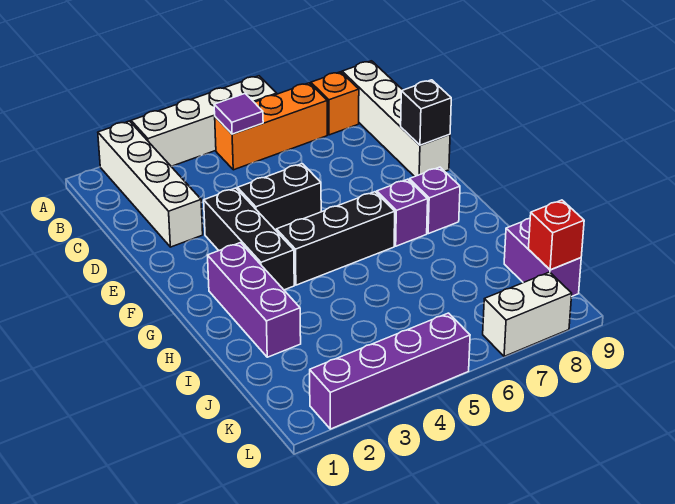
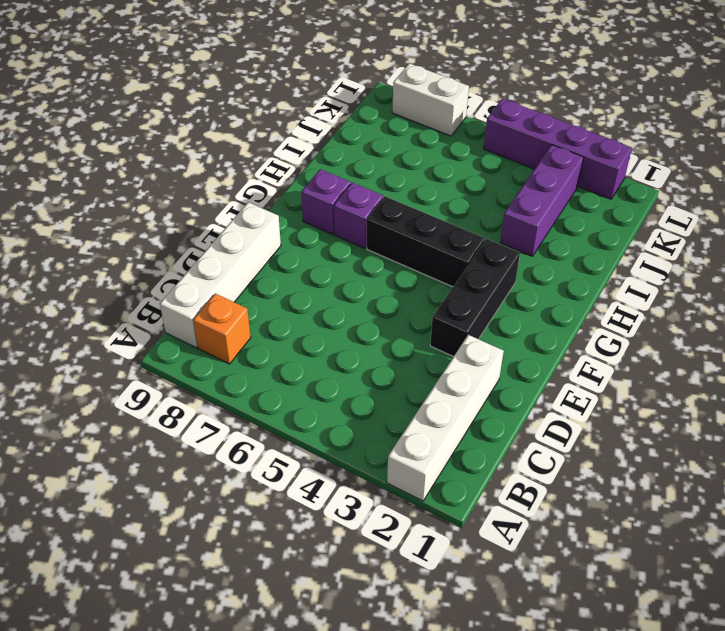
purple 1x3 brick [500,145,583,256] -> purple 1x3 brick moved to [208,243,301,357]
none -> white 1x4 brick [131,76,277,167]
none -> orange 1x3 brick [215,83,327,170]
none -> black 1x2 brick [238,164,321,230]

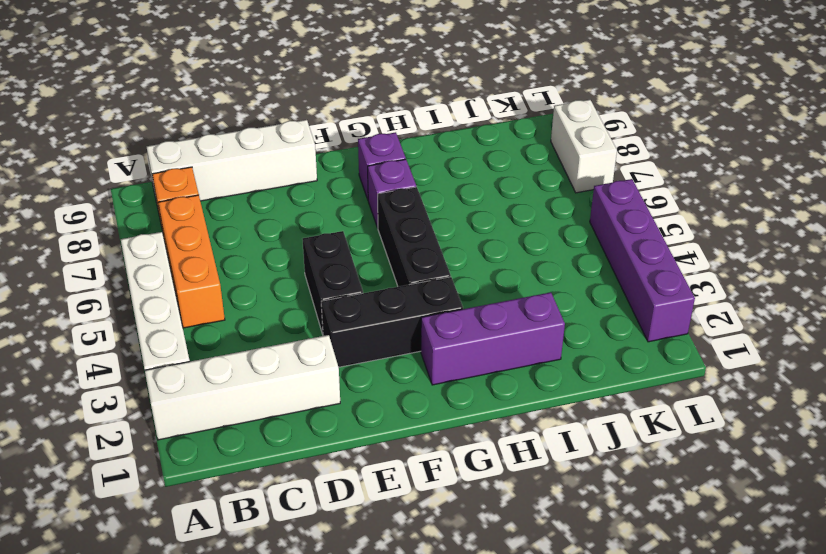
none -> purple 1x2 brick [504,219,581,296]
none -> purple 1x1 tile [214,94,263,134]
none -> black 1x1 brick [401,80,451,145]

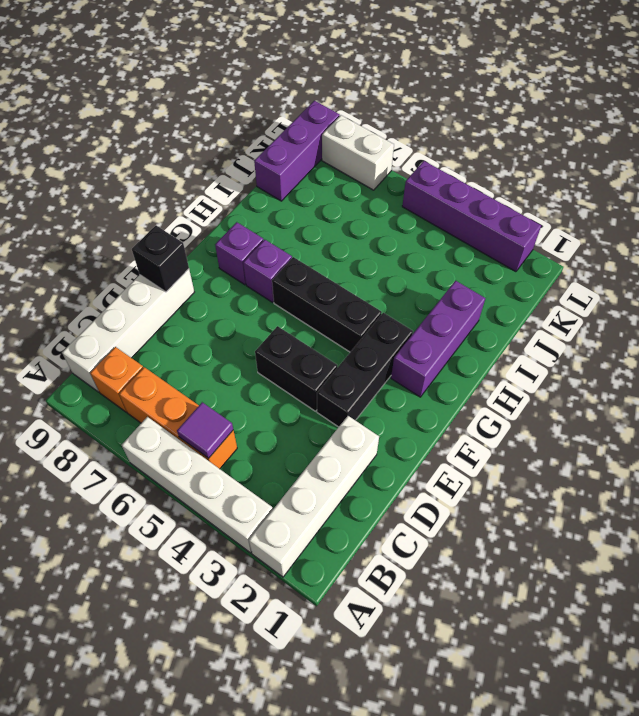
purple 1x3 brick [254,101,340,201] -> purple 1x2 brick [504,219,581,296]
none -> red 1x1 brick [528,200,584,270]

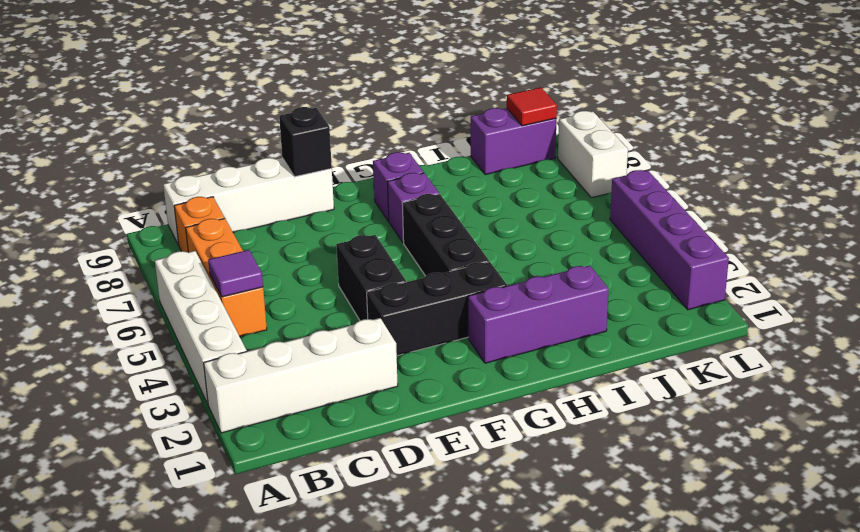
red 1x1 tile [507,87,557,126] -> red 1x1 brick [528,200,584,270]

